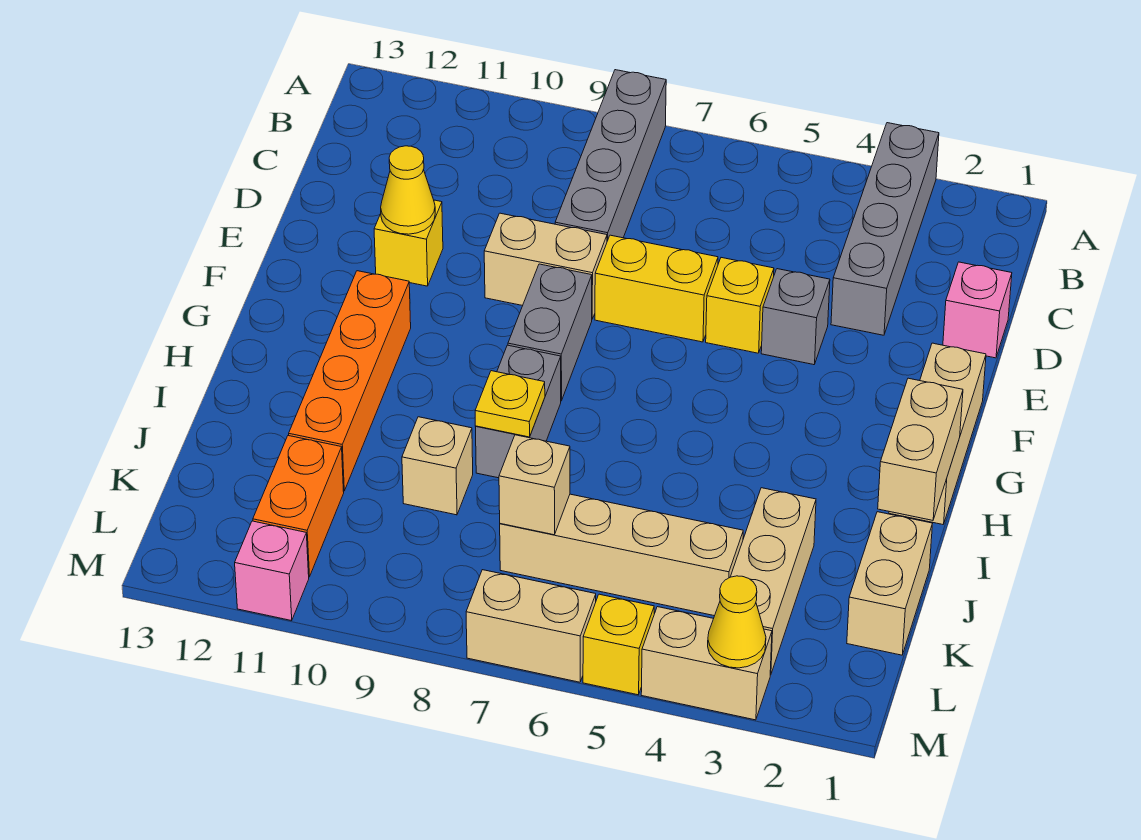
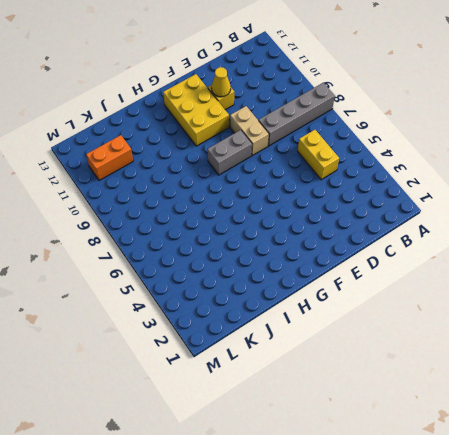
yellow 1x2 brick [298,130,339,180] -> yellow 1x2 brick moved to [595,235,718,342]
yellow 2x3 brick [163,74,229,146] -> orange 1x4 brick [289,271,411,491]
none -> grey 1x4 brick [831,123,939,335]
none -> pink 1x1 brick [943,262,1012,358]
none -> grey 1x1 brick [761,269,830,365]

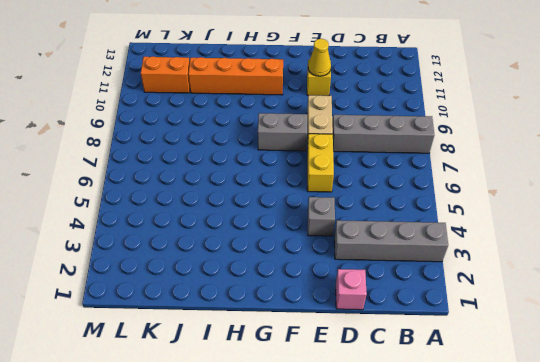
none -> yellow 1x1 brick [706,258,774,353]
none -> tan 1x3 brick [889,343,986,524]
none -> grey 1x2 brick [476,345,561,478]

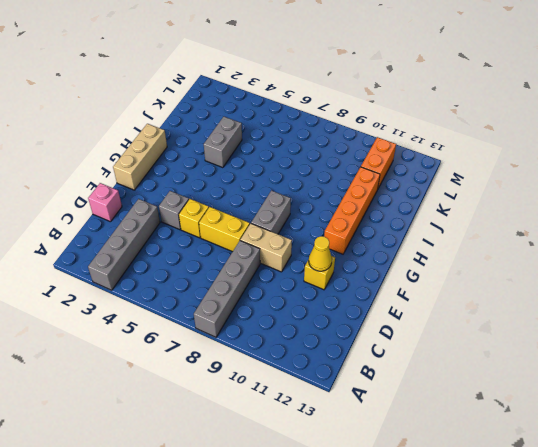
grey 1x2 brick [204,117,242,168] -> grey 1x2 brick moved to [476,345,561,478]
none -> tan 1x2 brick [847,512,933,655]
none -> tan 1x3 brick [730,488,816,675]
none -> tan 1x1 brick [402,417,473,515]

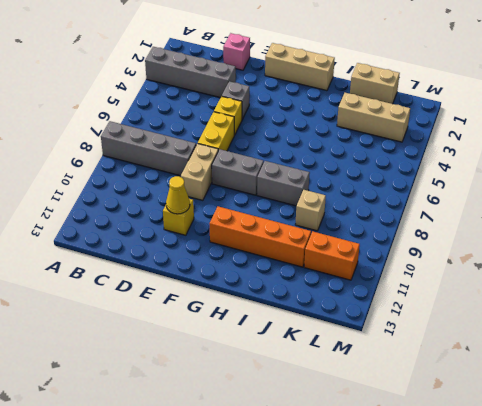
none -> tan 1x4 brick [500,494,743,616]
none -> tan 1x2 brick [641,607,772,720]
none -> yellow 1x1 brick [583,594,654,695]

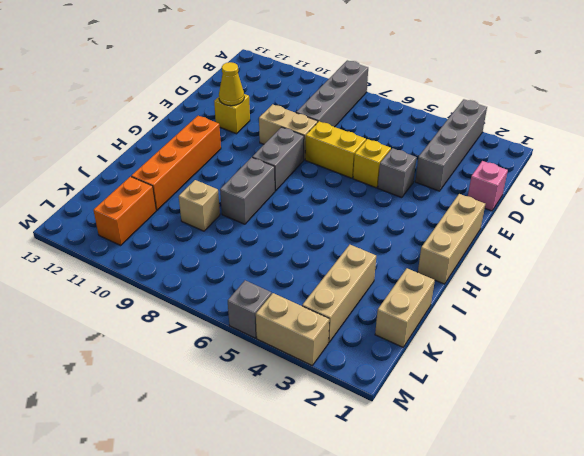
grey 1x1 brick [228,280,272,338] -> yellow 1x1 brick [583,594,654,695]
none -> tan 1x4 brick [500,494,743,616]
none -> tan 1x2 brick [466,570,596,682]
none -> pink 1x1 brick [235,521,309,621]

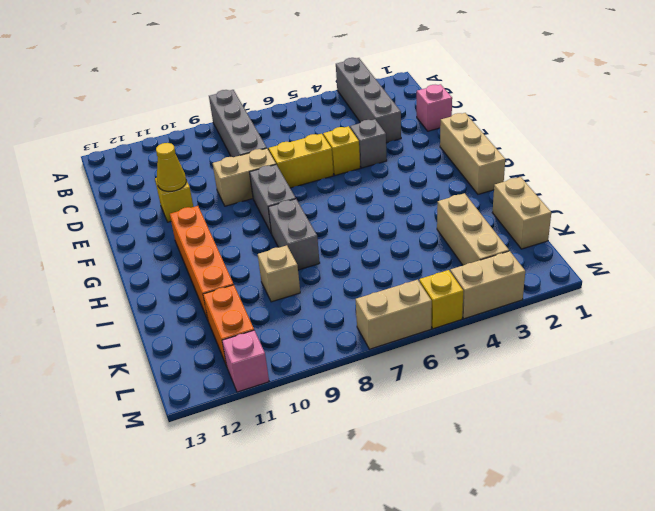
none -> tan 1x4 brick [500,494,743,616]
none -> tan 1x2 brick [878,378,963,520]
none -> yellow 1x1 plate [475,371,545,437]

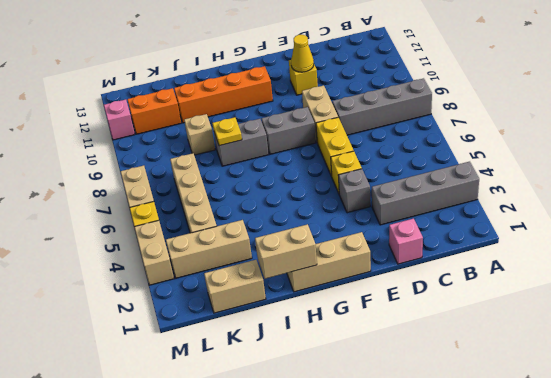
none -> tan 1x1 brick [499,435,570,535]
none -> yellow 1x1 cone [708,576,766,668]

